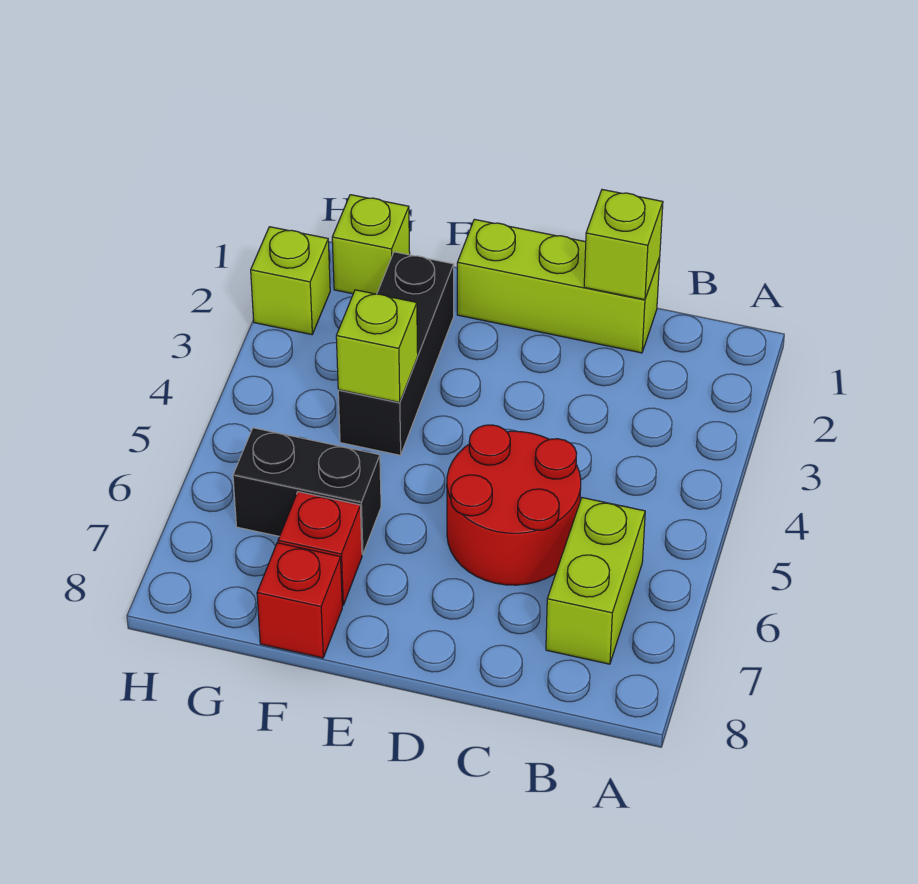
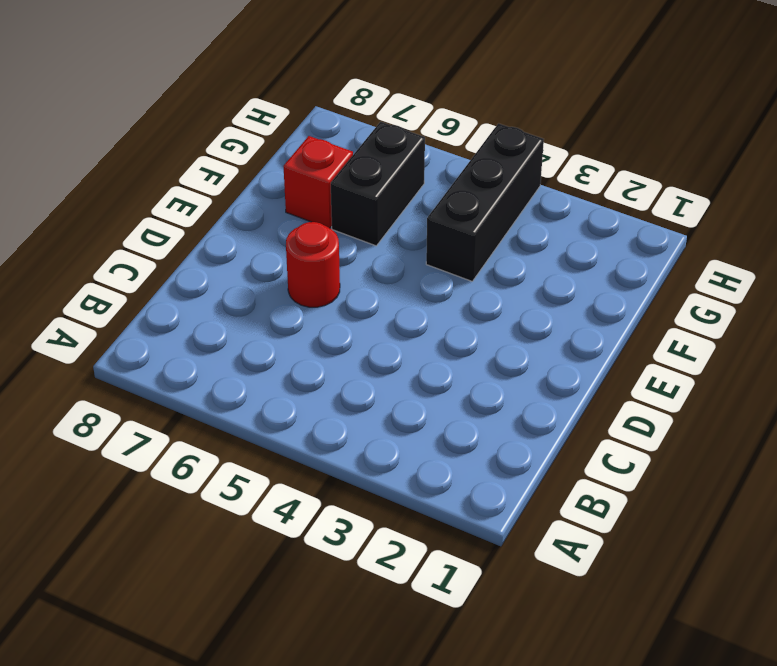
red 1x1 round brick [286,222,340,307] -> red 2x2 round brick [447,425,581,585]
black 1x3 brick [426,123,544,281] -> black 1x3 brick turned to [338,252,454,455]
none -> lime 1x2 brick [546,498,645,664]
none -> lime 1x3 brick [457,219,660,353]

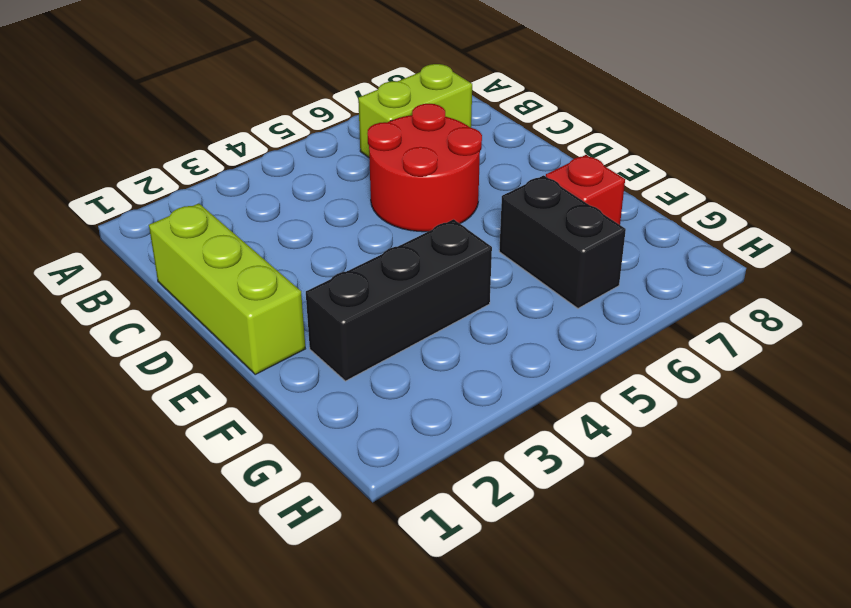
none -> red 1x1 brick [257,543,342,658]
none -> lime 1x1 brick [332,195,410,294]

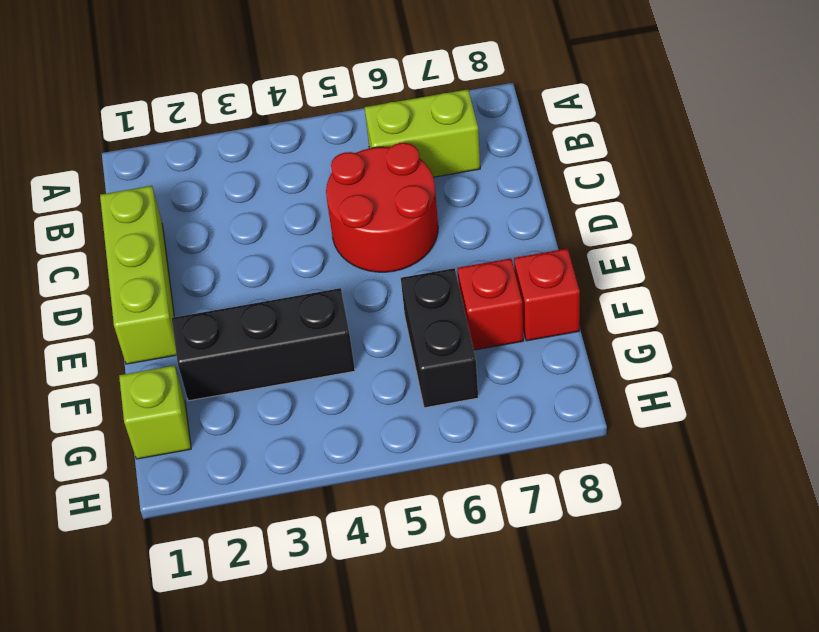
none -> lime 1x1 brick [251,227,330,335]
none -> lime 1x1 brick [584,190,663,300]

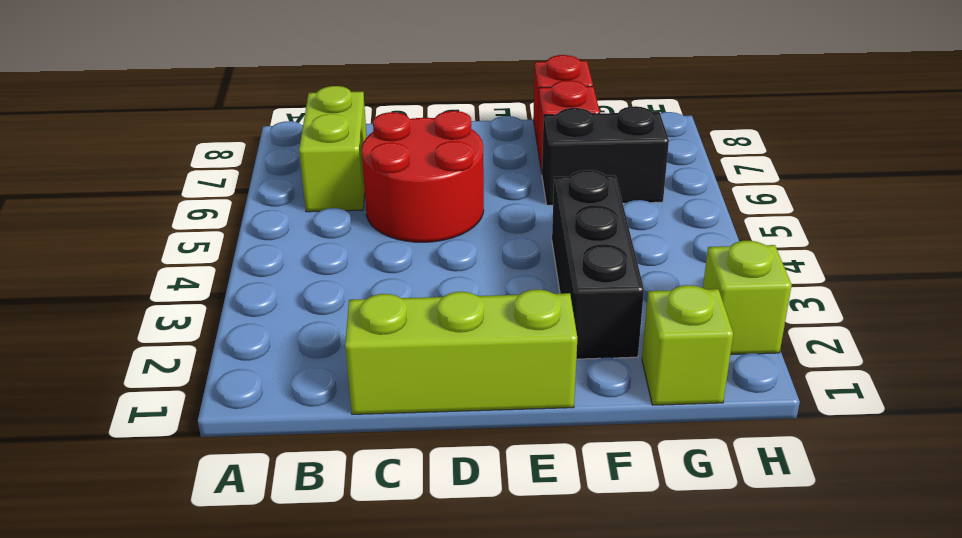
none -> lime 1x1 brick [584,190,663,300]
none -> lime 1x1 brick [336,290,418,402]

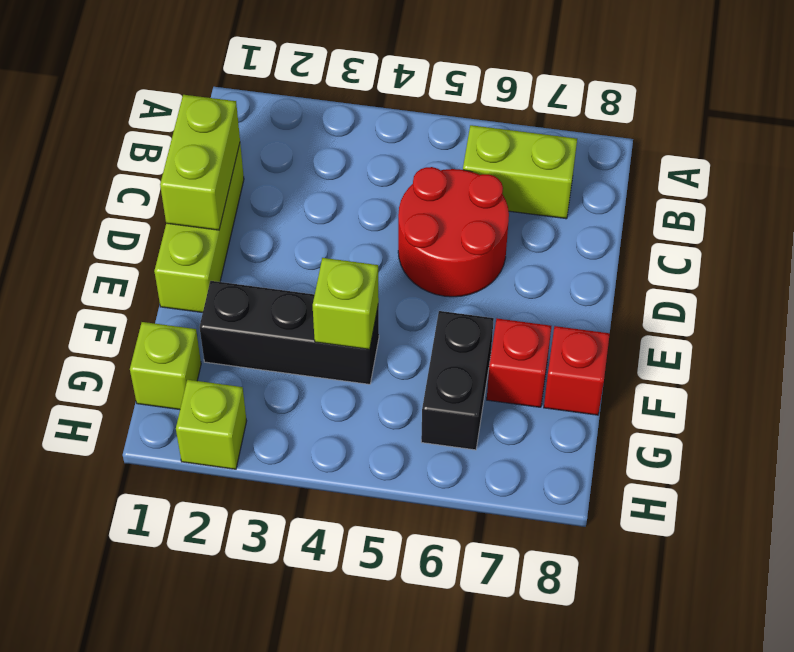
lime 1x2 brick [160,95,240,230] -> lime 1x1 brick [584,190,663,300]

